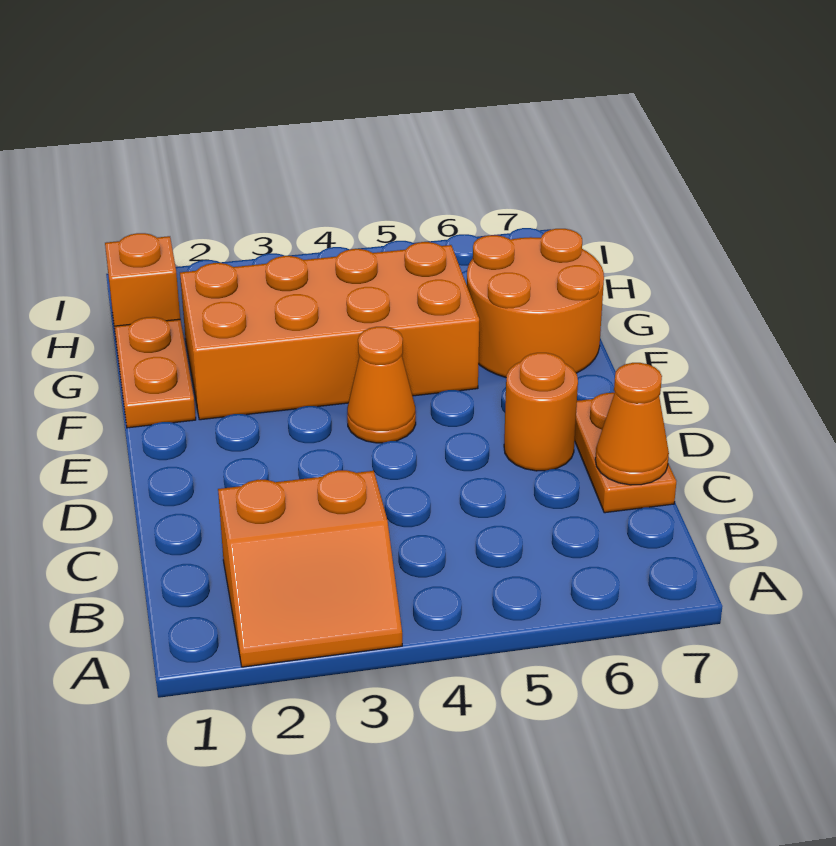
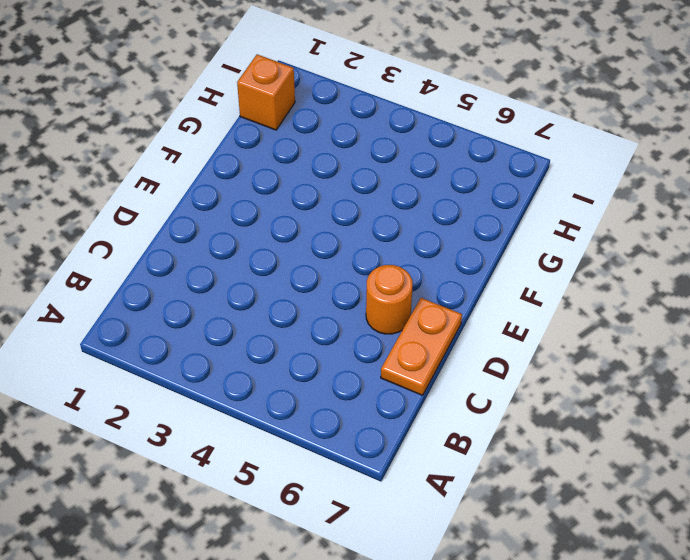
none -> orange 2x2 slope [218,470,402,667]
none -> orange 1x1 cone [347,327,416,443]

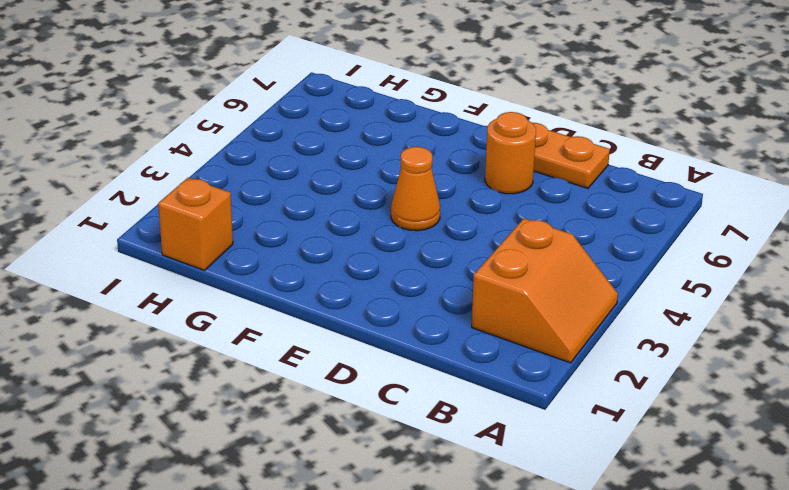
none -> orange 1x2 plate [115,317,196,428]
none -> orange 2x4 brick [180,242,479,420]

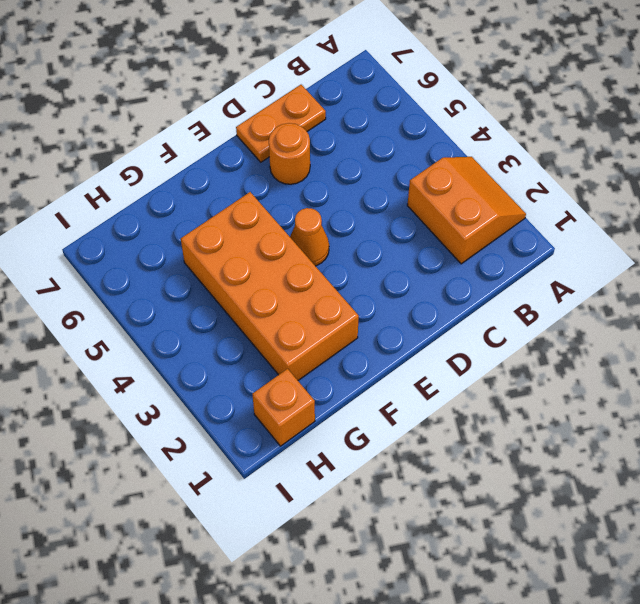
none -> orange 1x2 plate [115,317,196,428]
none -> orange 2x2 round brick [467,229,604,377]

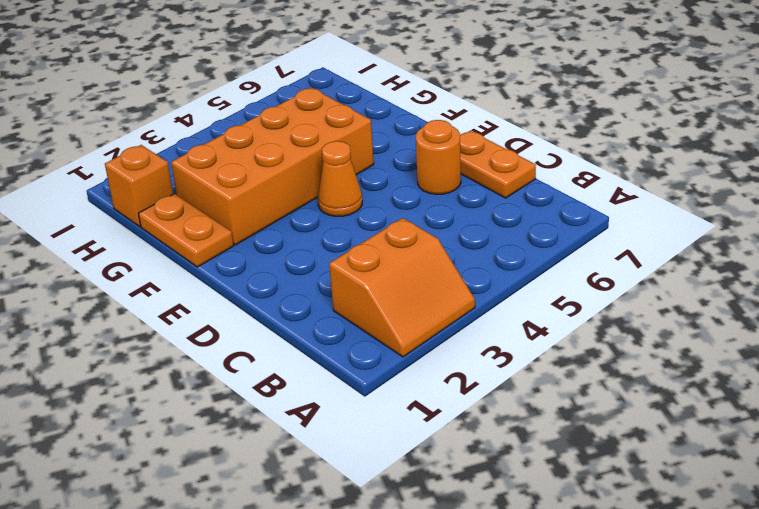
none -> orange 2x2 round brick [467,229,604,377]
none -> orange 1x1 cone [595,363,669,485]

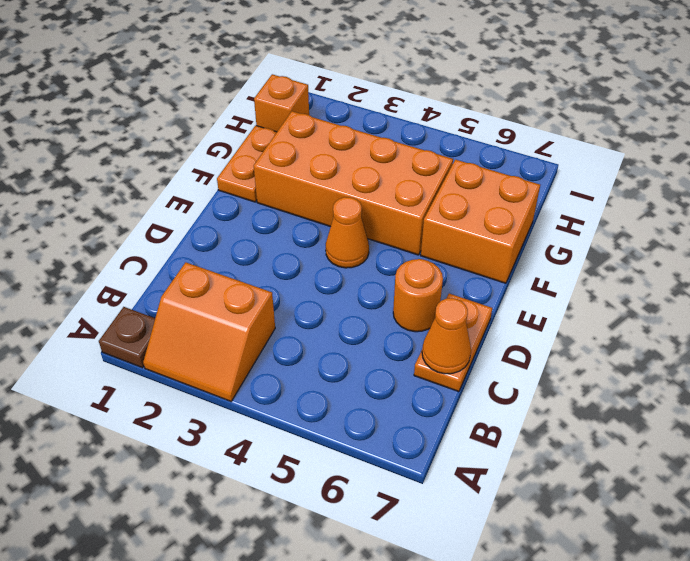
brown 1x1 plate [99,307,155,368] -> none
orange 2x2 brick [421,160,540,283] -> orange 2x2 round brick [467,229,604,377]

